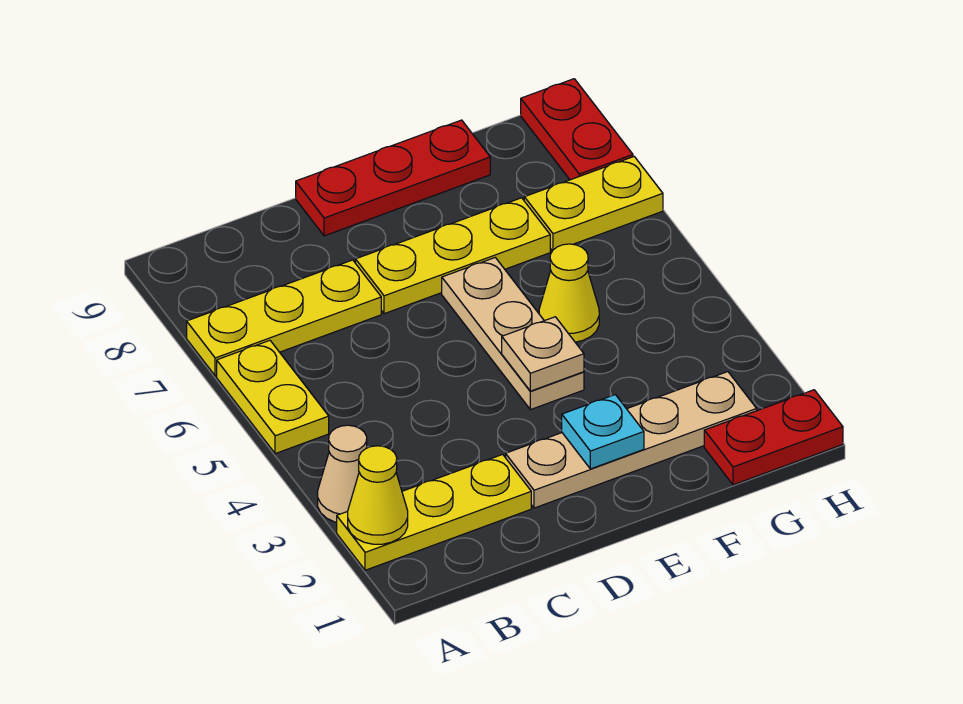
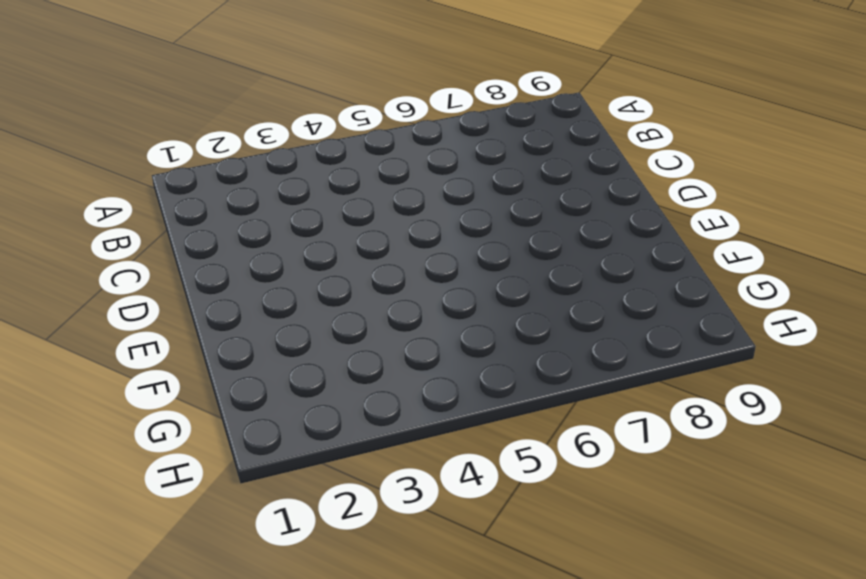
none -> yellow 1x3 plate [337,454,531,570]
none -> tan 1x1 cone [318,425,367,522]
none -> yellow 1x2 plate [217,340,329,454]

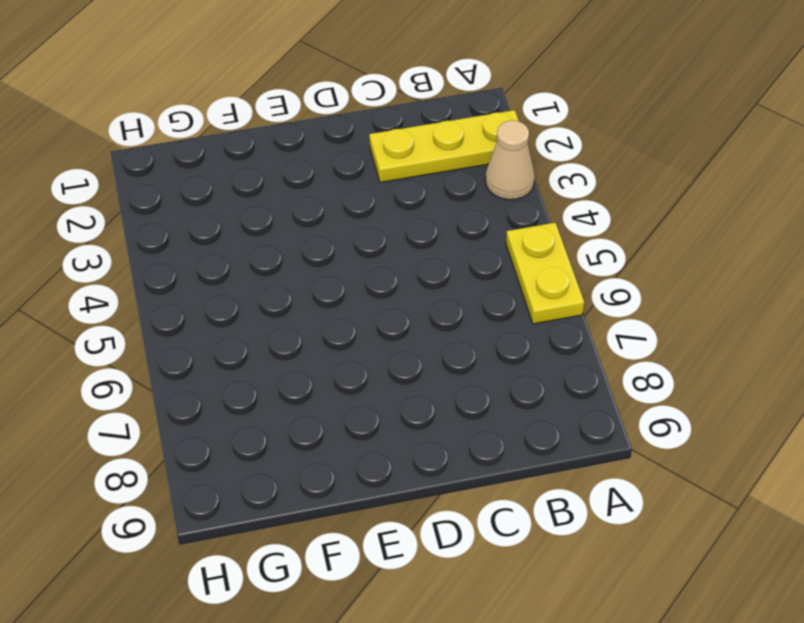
none -> yellow 1x3 plate [187,260,381,376]
none -> tan 1x4 plate [506,372,757,508]
none -> yellow 1x3 plate [356,198,550,314]

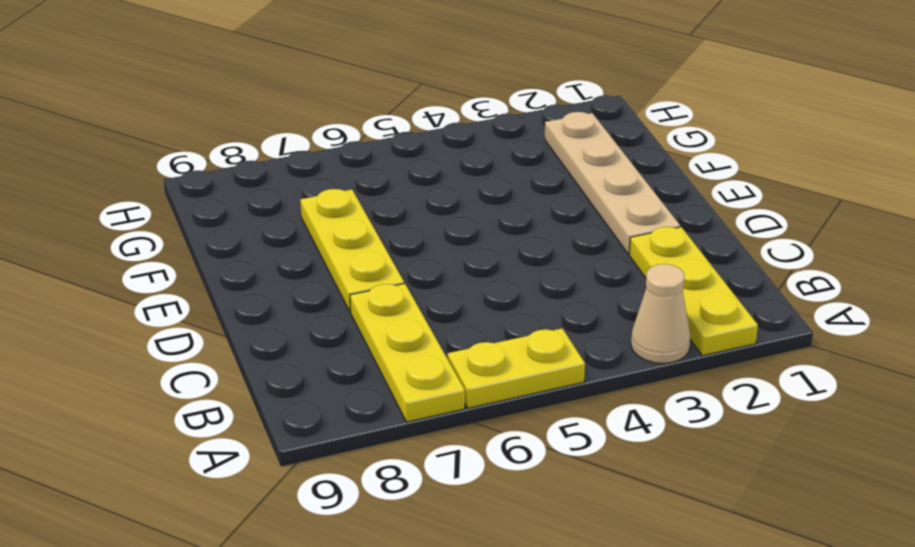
none -> red 1x3 plate [296,120,490,236]
none -> tan 1x3 plate [442,258,584,410]
none -> yellow 1x1 cone [539,244,599,342]

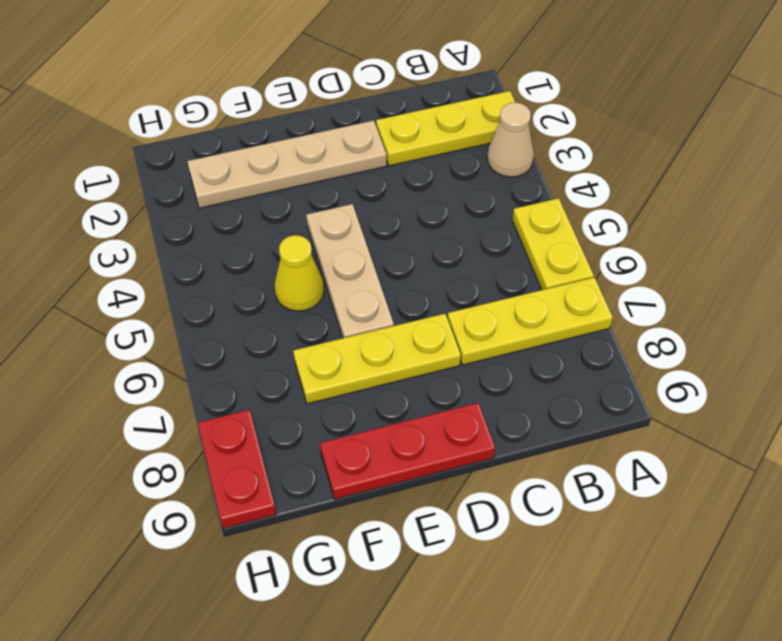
none -> red 1x2 plate [704,390,843,485]
none -> yellow 1x2 plate [524,157,663,251]
none -> yellow 1x1 cone [348,446,408,544]

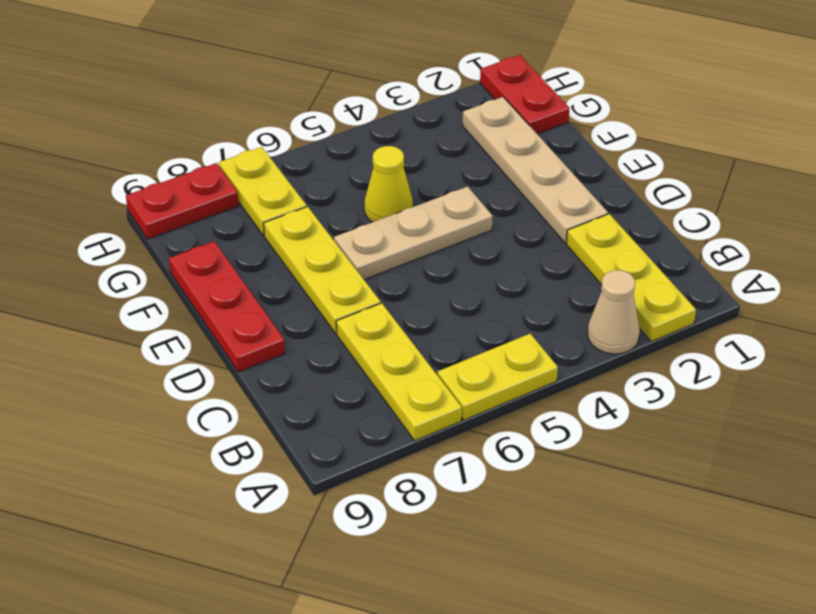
none -> yellow 1x1 cone [348,446,408,544]
none -> cyan 1x1 plate [562,395,644,469]
none -> tan 1x1 plate [502,317,584,391]

